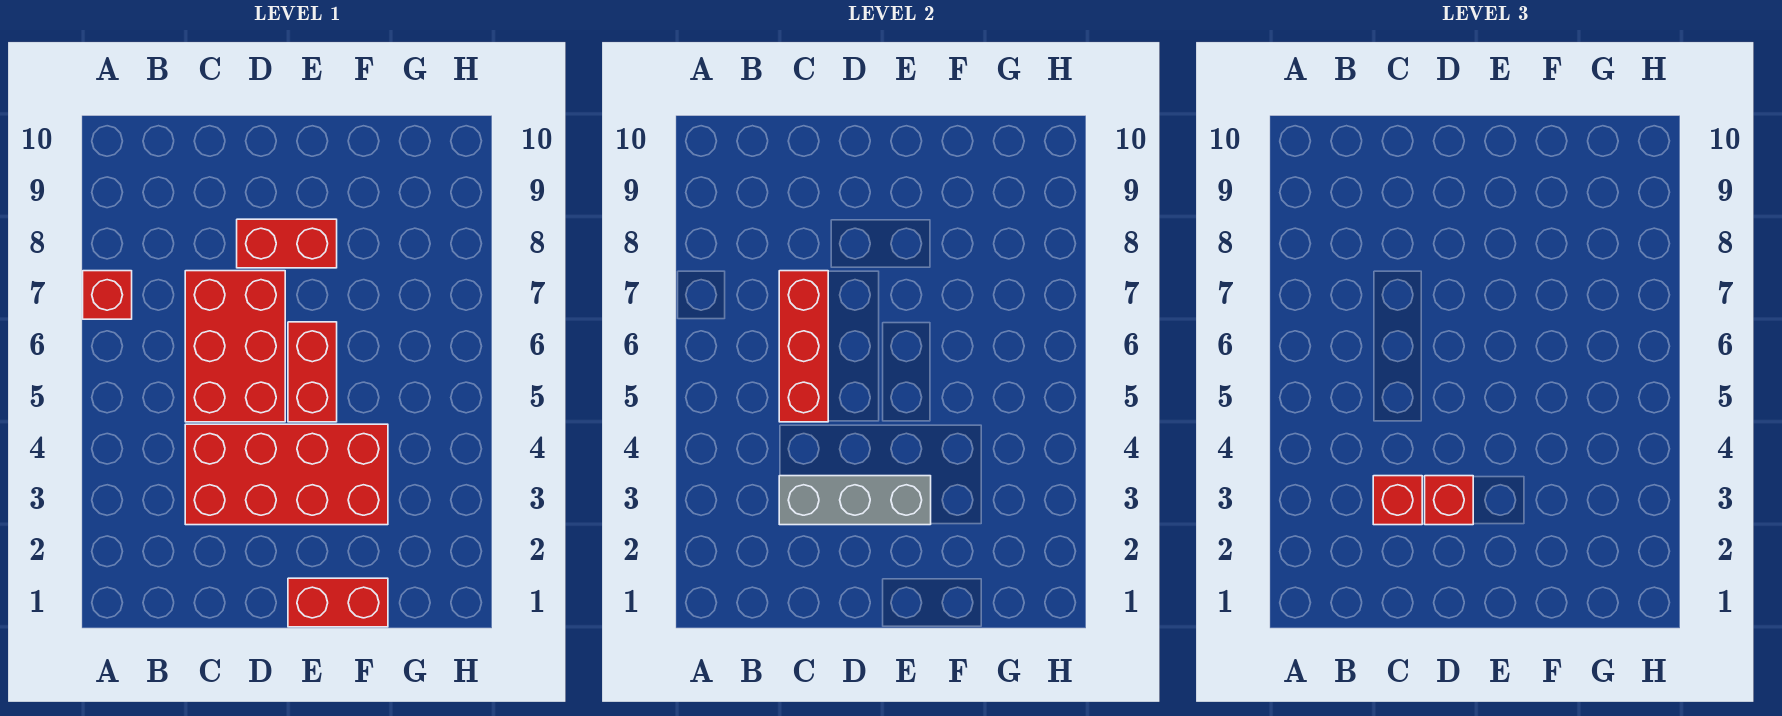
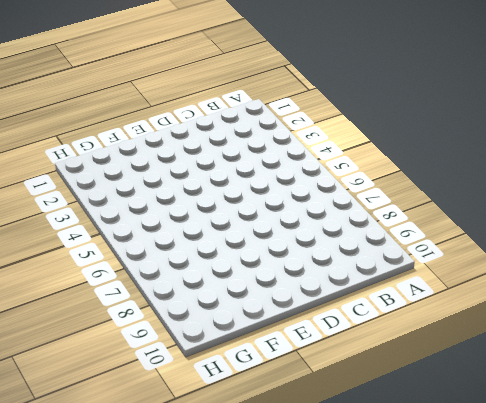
none -> red 1x1 brick [83,271,132,319]
none -> red 2x4 brick [185,424,388,525]

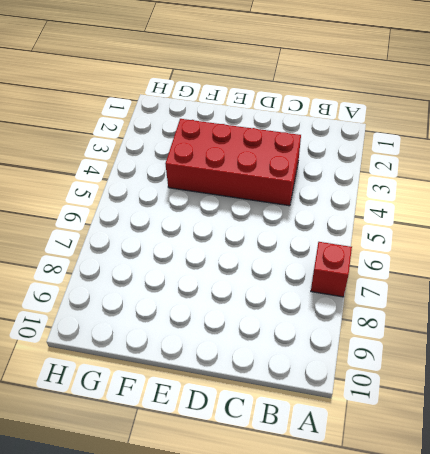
none -> red 2x3 brick [185,271,285,422]
none -> red 1x2 brick [237,219,337,268]

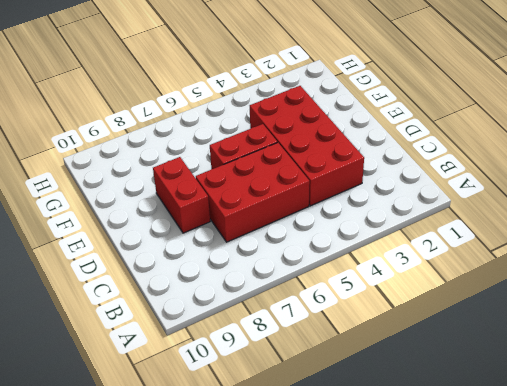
none -> red 1x1 brick [83,271,132,319]
none -> red 1x2 brick [288,578,388,627]

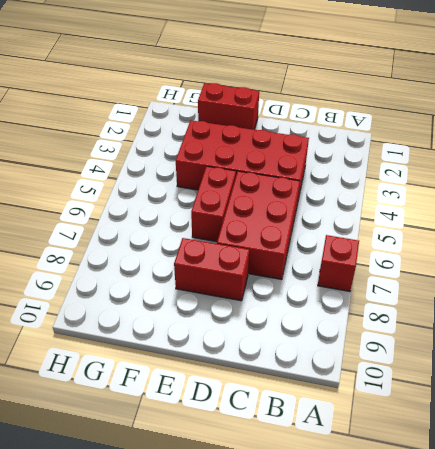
none -> grey 1x3 brick [779,476,931,525]
none -> red 1x3 brick [779,271,828,422]

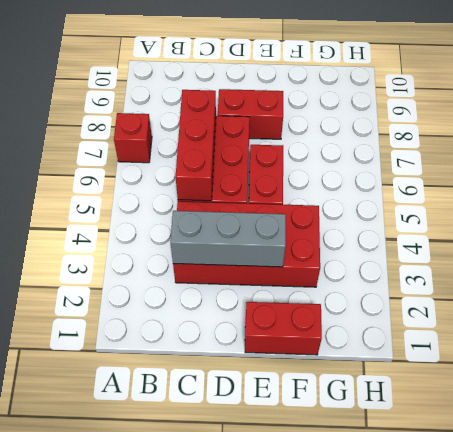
none -> red 1x1 brick [1373,476,1422,525]
none -> red 1x1 brick [1425,476,1473,525]

